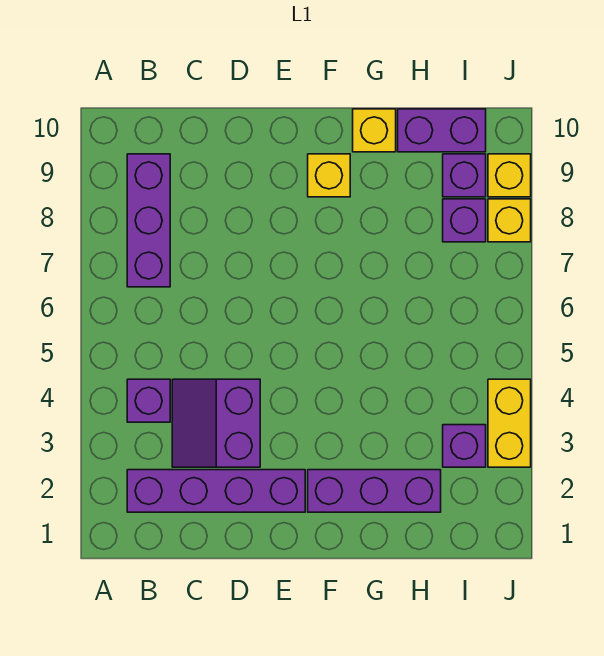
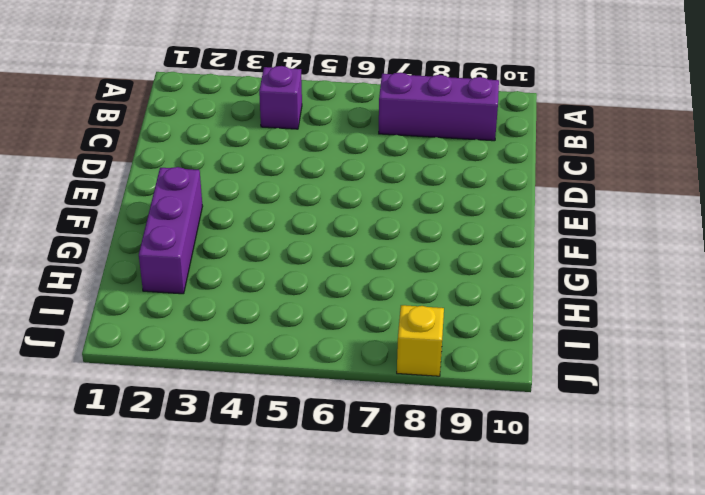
none -> purple 1x4 brick [127,470,305,512]
none -> purple 2x2 slope [172,379,260,467]
none -> yellow 1x1 brick [308,154,350,197]

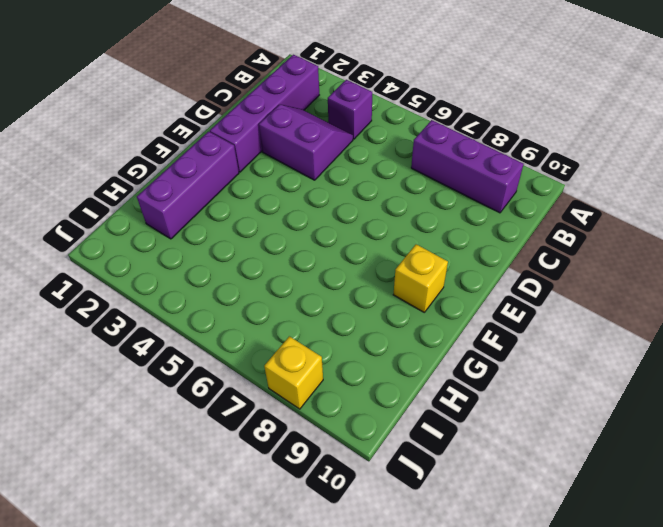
none -> yellow 1x1 brick [353,109,396,152]
none -> purple 1x2 brick [398,109,486,152]
none -> purple 1x1 brick [443,425,486,467]

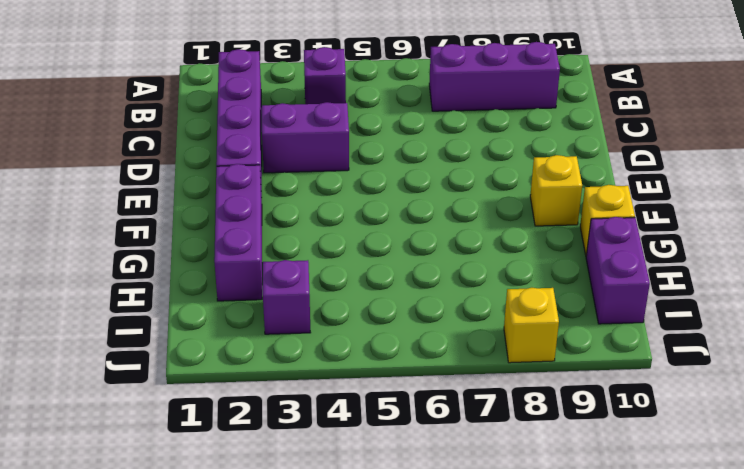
none -> purple 1x1 brick [443,199,486,242]
none -> purple 1x1 brick [443,154,486,197]
none -> yellow 1x2 brick [488,379,531,467]

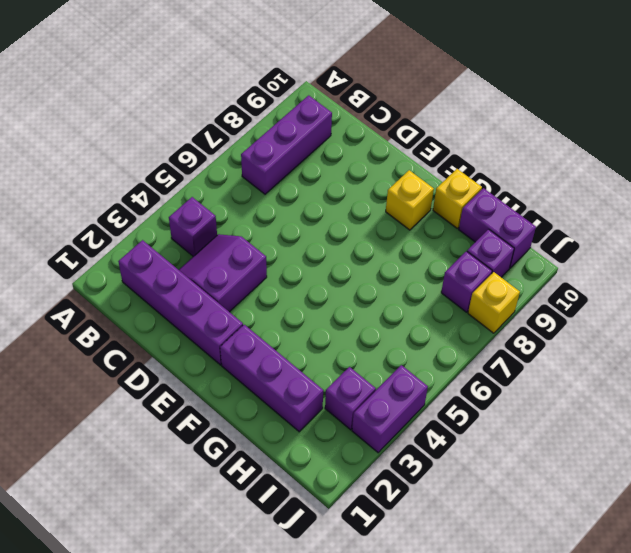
purple 1x2 brick [352,365,428,453] -> yellow 1x2 brick [488,379,531,467]
none -> yellow 1x1 brick [488,154,531,197]

